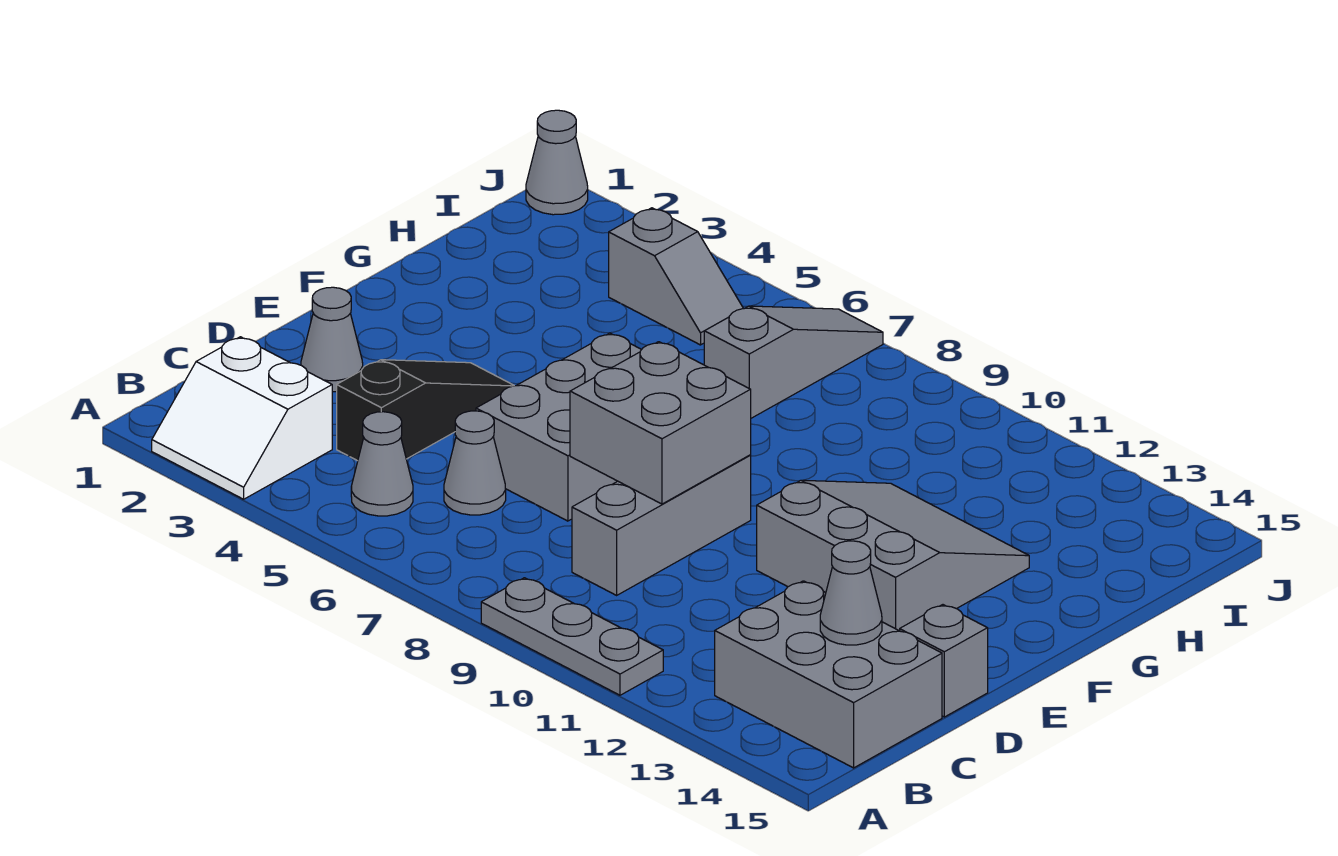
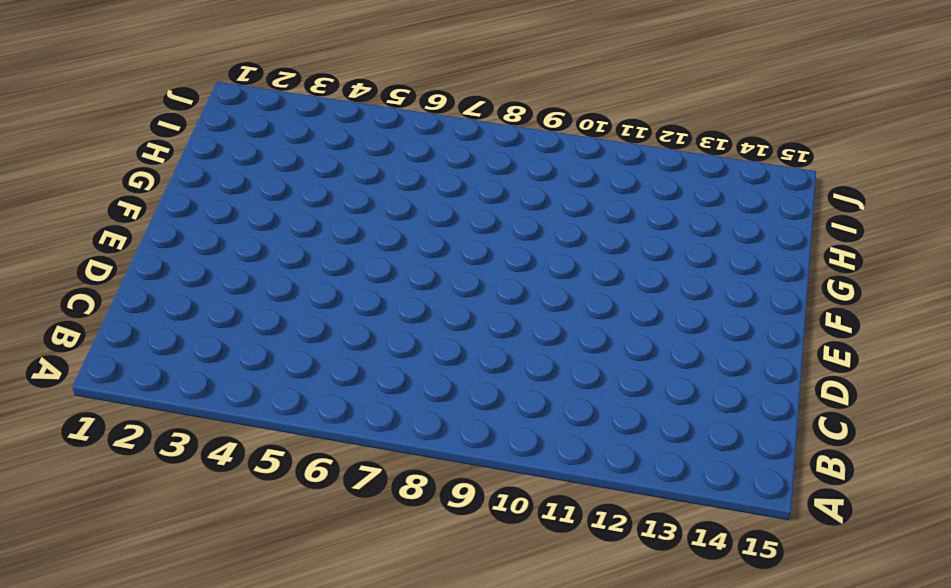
none -> white 2x2 slope [152,337,332,499]
none -> grey 1x3 plate [481,578,663,695]
none -> grey 1x1 cone [351,412,413,516]

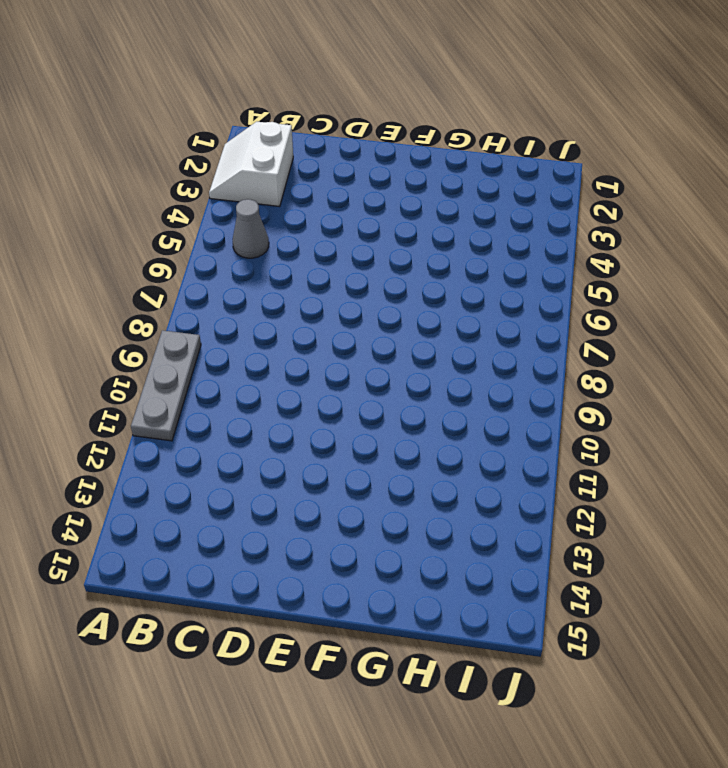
none -> grey 2x3 brick [715,581,942,768]
none -> black 1x3 slope [337,360,514,461]
none -> grey 1x1 cone [444,411,506,515]

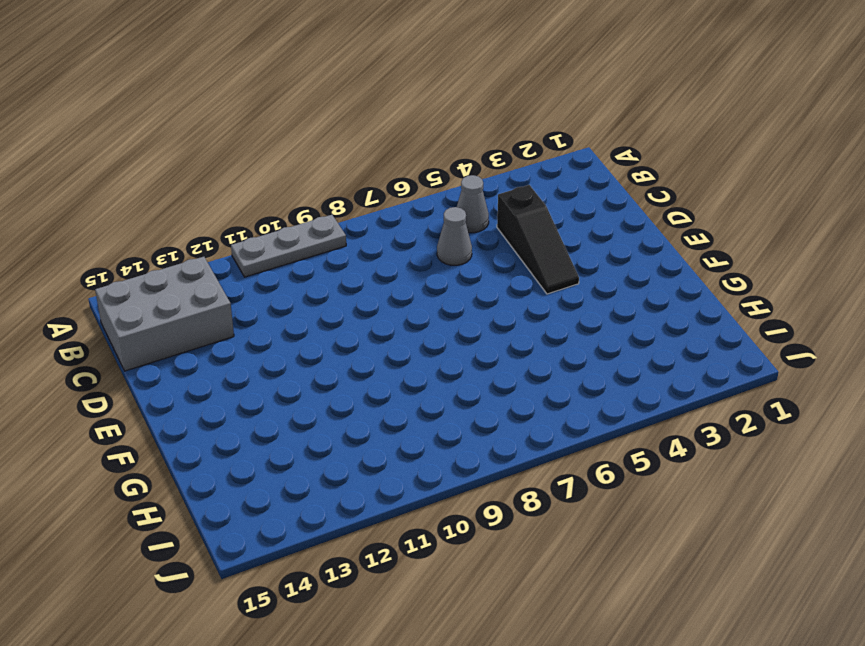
none -> white 2x2 slope [152,337,332,499]
none -> grey 1x3 brick [572,455,751,595]
none -> grey 1x1 cone [301,287,363,392]

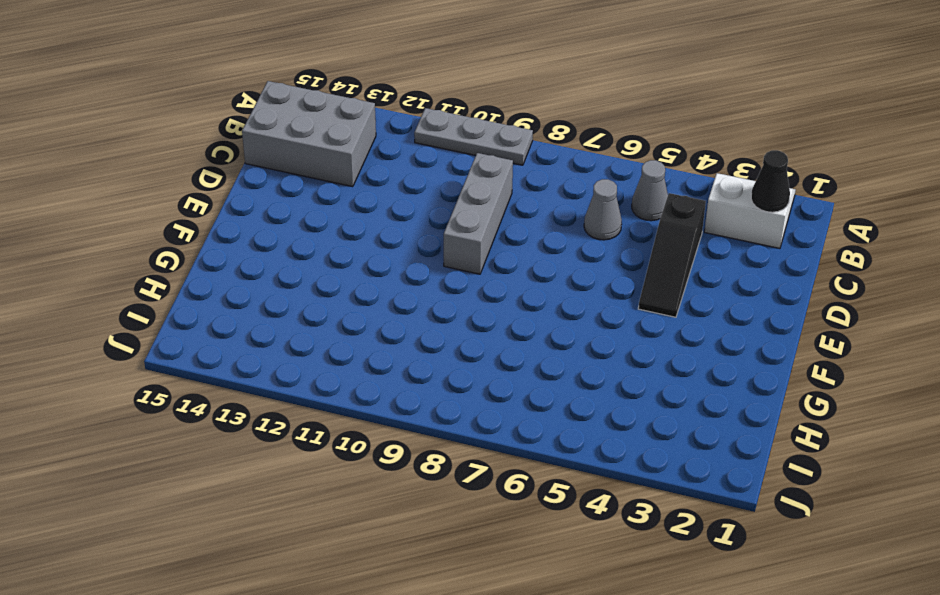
black 1x1 cone [751,150,790,212] -> none
none -> grey 1x1 cone [301,287,363,392]
none -> grey 2x3 brick [476,333,642,521]
none -> grey 1x1 brick [900,605,988,717]

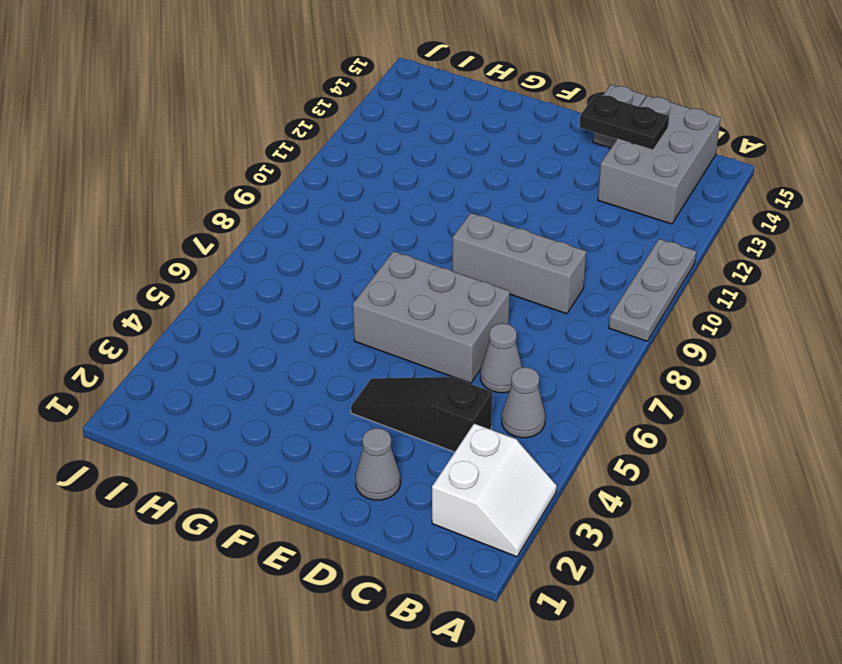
black 1x2 plate [580,94,669,150] -> grey 1x1 cone [820,541,882,645]
none -> grey 3x3 slope [757,480,1029,631]
none -> grey 1x3 slope [704,306,883,418]
none -> grey 1x2 slope [609,208,744,345]

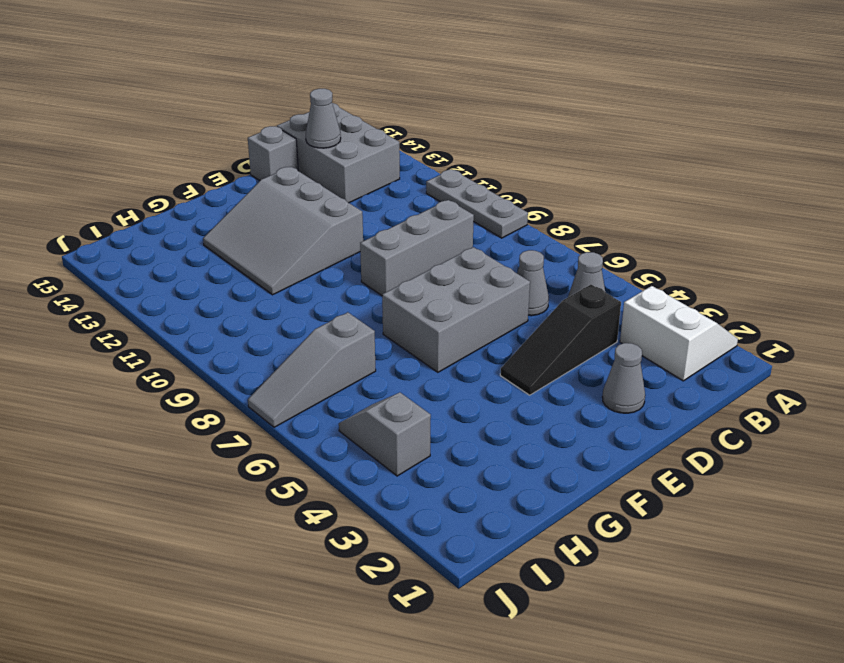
none -> grey 1x1 cone [526,110,588,215]
none -> grey 2x2 brick [570,342,751,504]

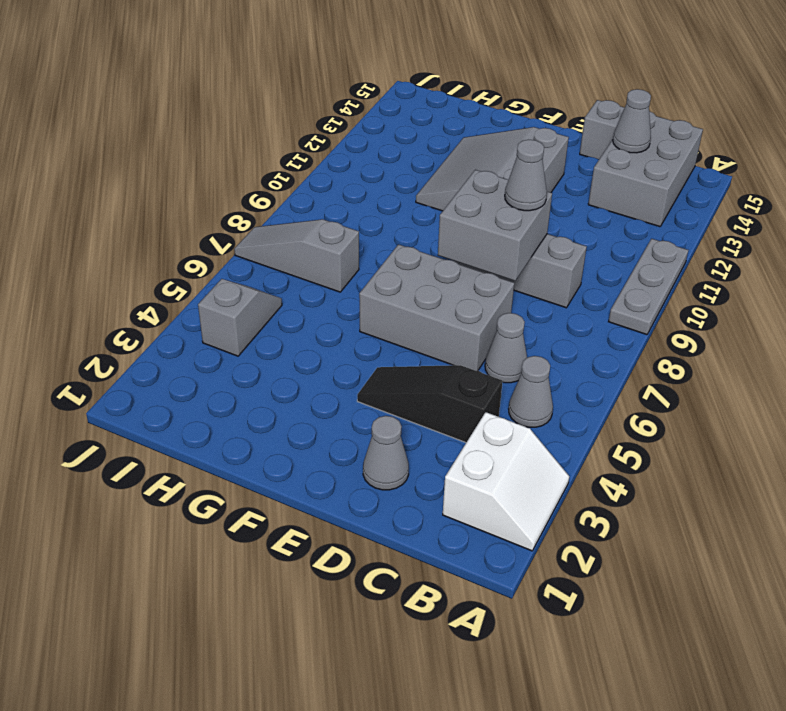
grey 1x1 cone [505,140,547,211] -> grey 1x1 cone moved to [526,110,588,215]

